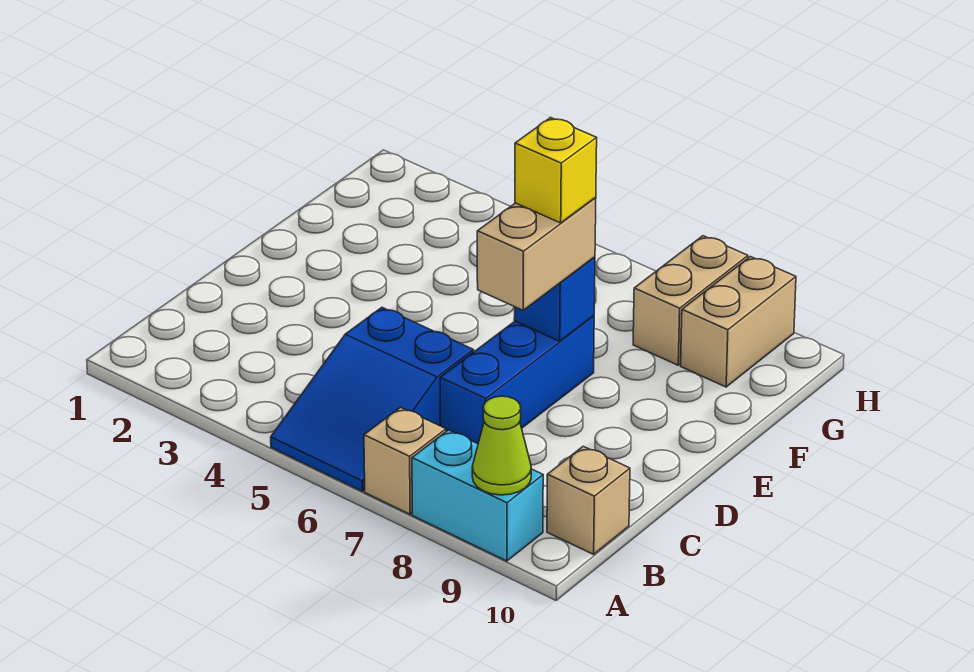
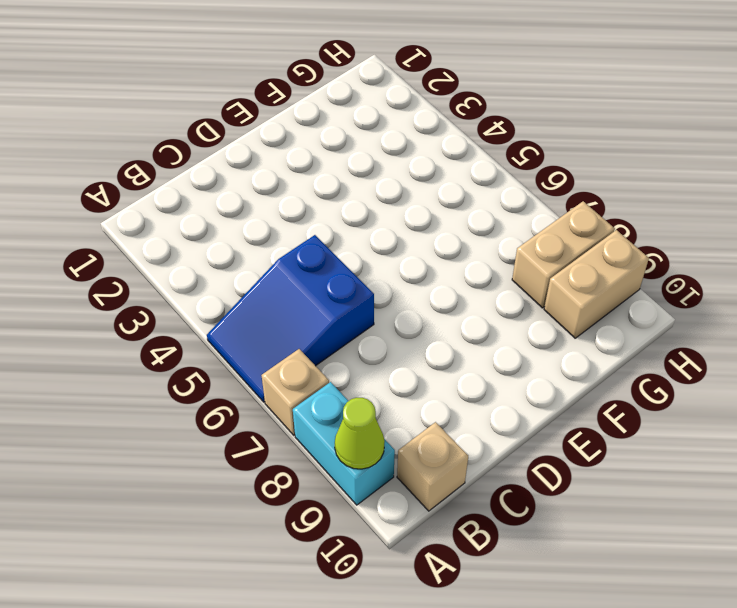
none -> blue 1x3 brick [440,316,594,444]
none -> blue 1x1 brick [514,257,595,341]

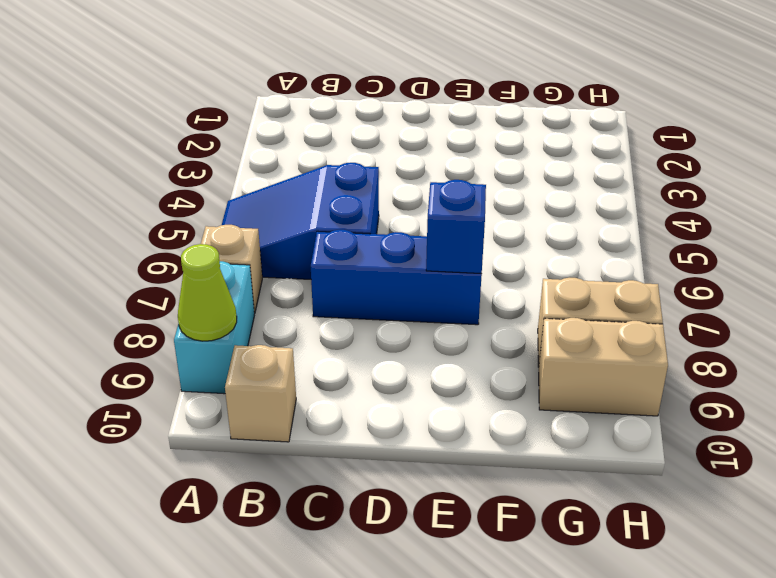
none -> tan 1x2 brick [477,198,596,310]
none -> yellow 1x1 brick [515,118,597,223]

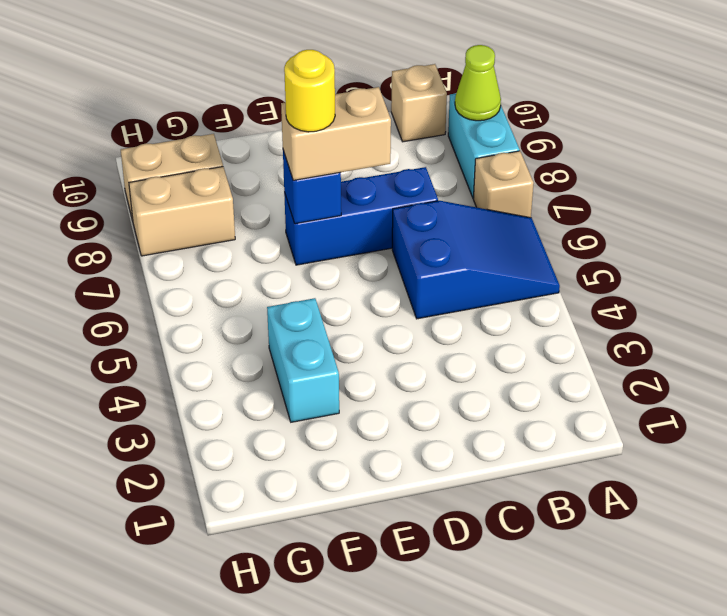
yellow 1x1 round brick [284,50,335,132] -> yellow 1x1 brick [515,118,597,223]
cyan 1x2 brick [267,298,339,422] -> none

